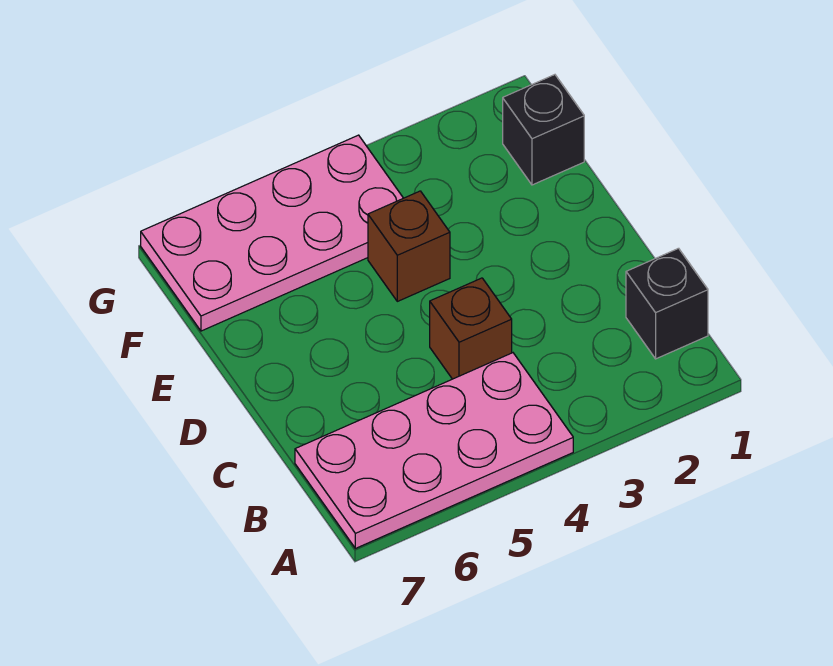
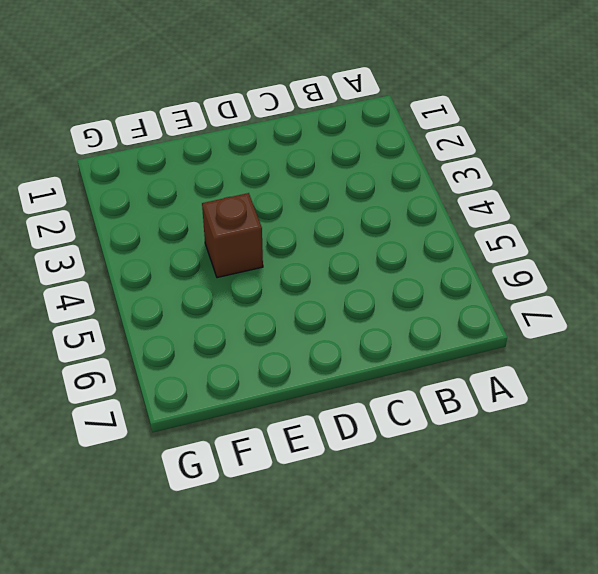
none -> pink 2x4 plate [295,353,573,548]
none -> black 1x1 brick [626,248,708,359]

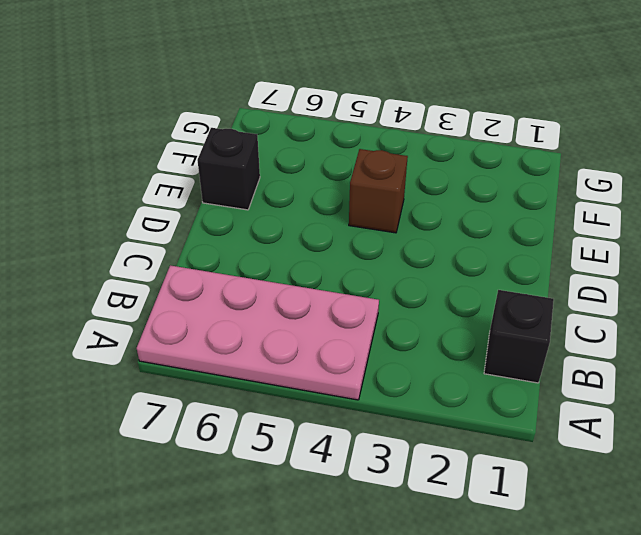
black 1x1 brick [197,128,260,210] -> black 1x1 brick moved to [503,75,584,185]
none -> brown 1x1 brick [430,278,512,379]
none -> pink 2x4 plate [141,135,403,331]

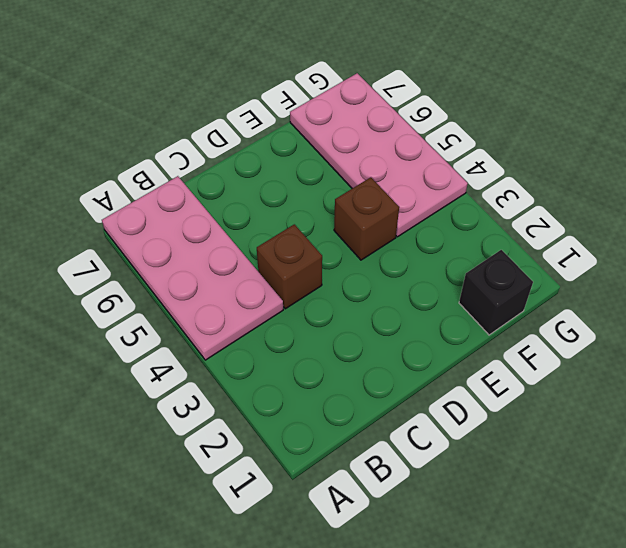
none -> black 1x1 brick [626,248,708,359]

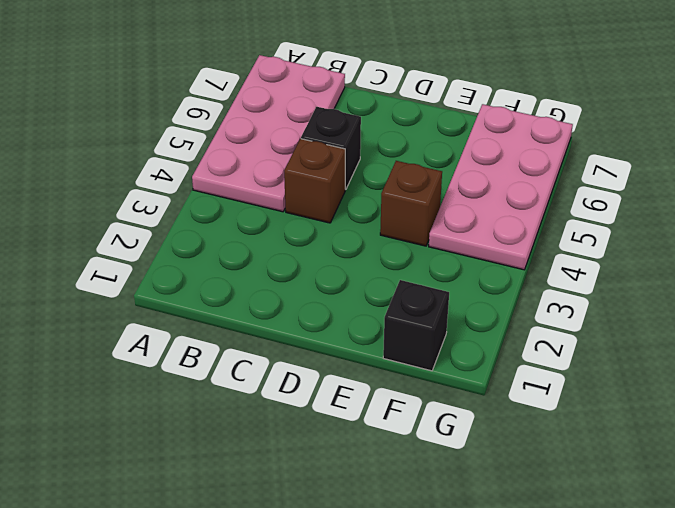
black 1x1 brick [301,107,361,189] -> black 1x1 brick moved to [626,248,708,359]

